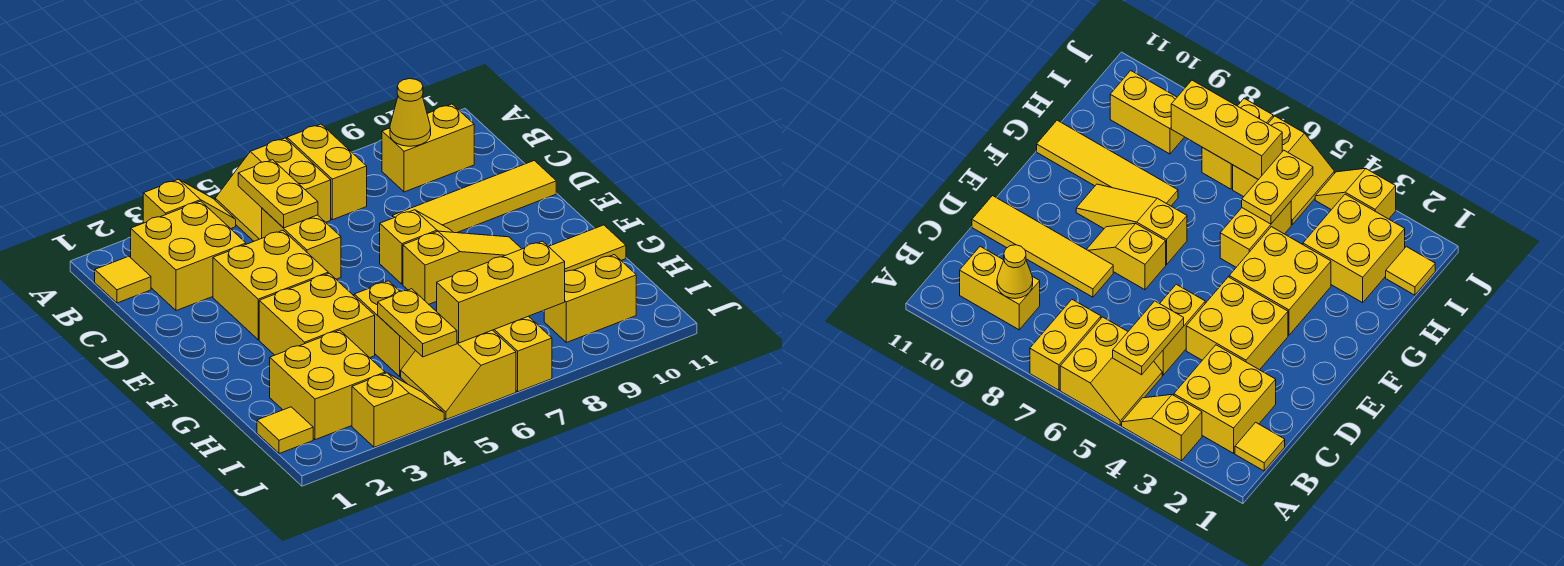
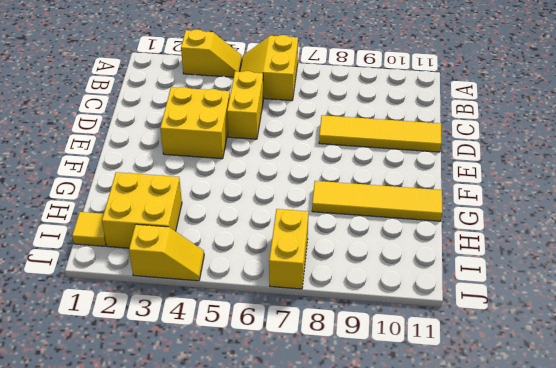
none -> yellow 1x2 brick [287,124,367,220]
none -> yellow 1x1 tile [95,256,151,303]
none -> yellow 2x2 brick [131,201,246,311]

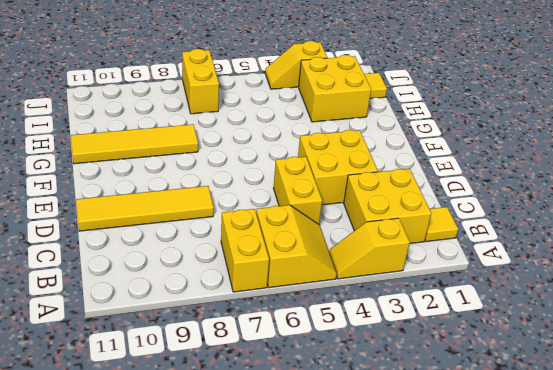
none -> yellow 1x2 brick [382,104,474,192]
none -> yellow 1x2 slope [380,210,452,284]
none -> yellow 2x2 brick [259,273,375,358]

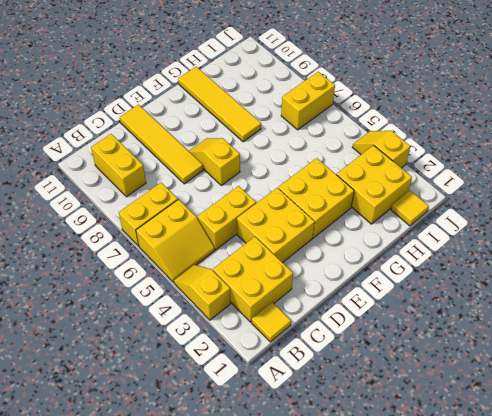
none -> yellow 1x3 slope [403,231,521,304]
none -> yellow 1x2 brick [354,281,415,376]
none -> yellow 2x2 slope [401,330,516,419]

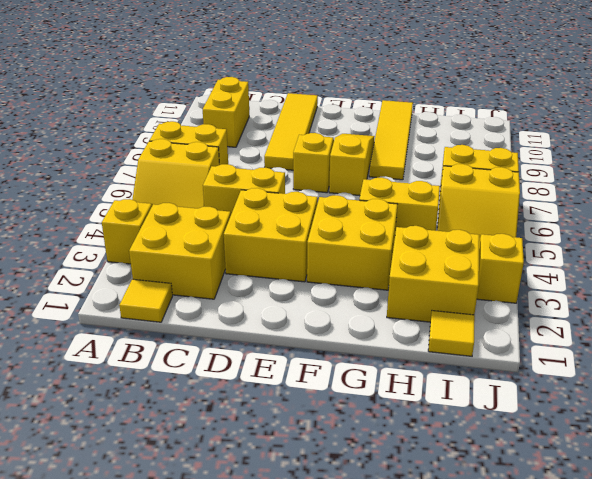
none -> yellow 1x2 brick [544,255,636,342]
none -> yellow 1x2 plate [238,160,318,228]
none -> yellow 1x1 cone [390,79,431,146]

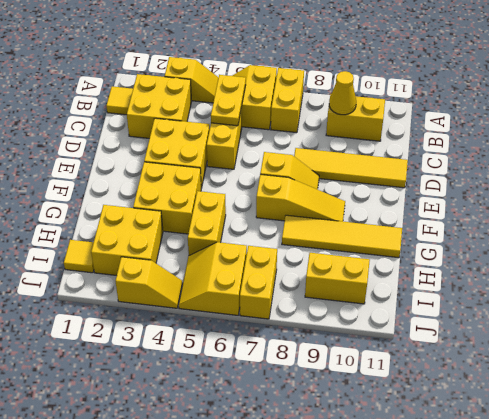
none -> yellow 1x2 plate [378,289,457,357]
none -> yellow 1x3 brick [437,241,565,343]

